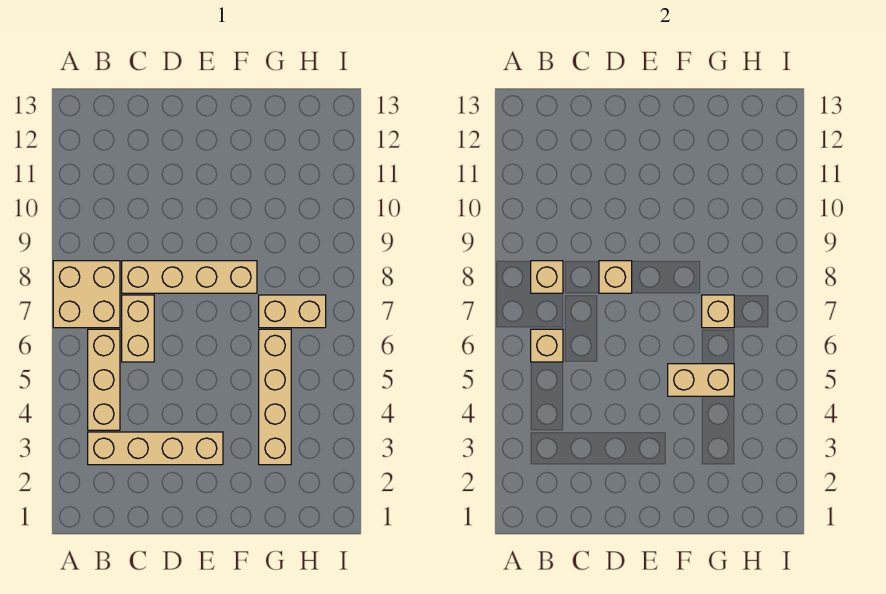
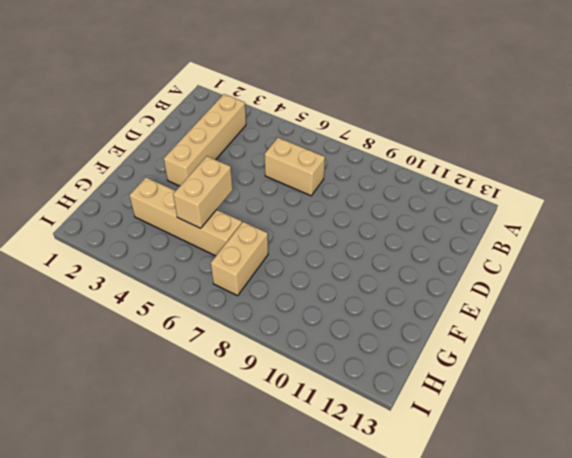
none -> tan 2x2 brick [53,261,120,328]
none -> tan 1x3 brick [88,329,120,430]
none -> tan 1x4 brick [122,261,257,293]

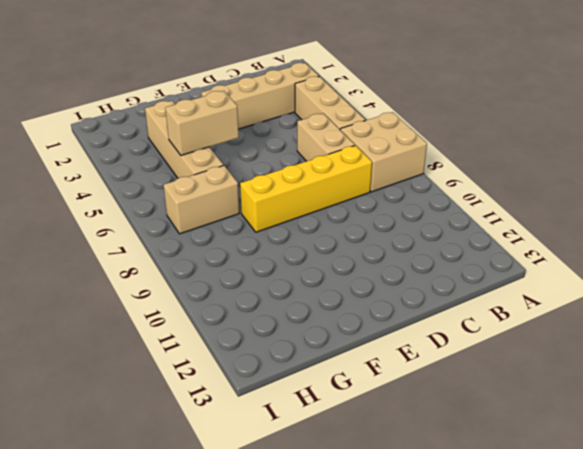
yellow 1x4 brick [240,145,372,232] -> tan 1x4 brick [122,261,257,293]
none -> tan 1x1 brick [531,329,563,362]
none -> tan 1x1 brick [531,261,563,293]
none -> tan 1x1 brick [599,261,632,293]

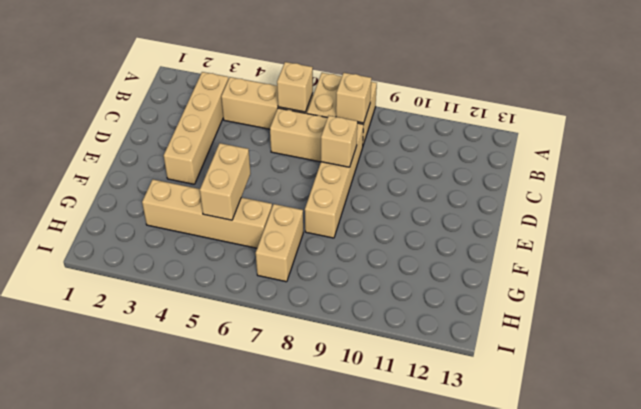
none -> tan 1x1 brick [702,295,734,328]

